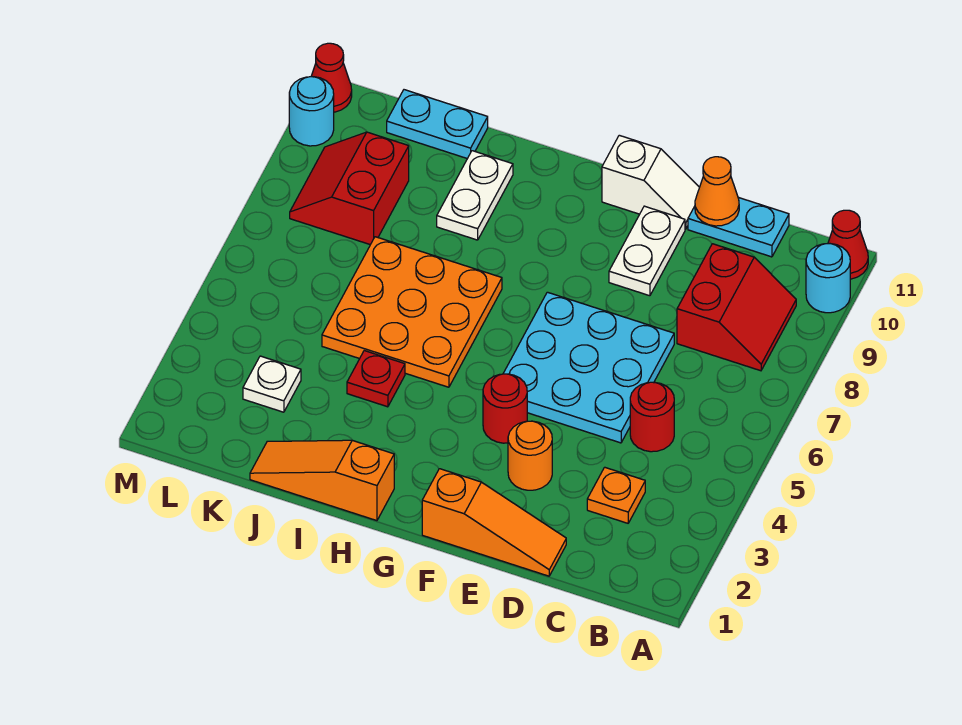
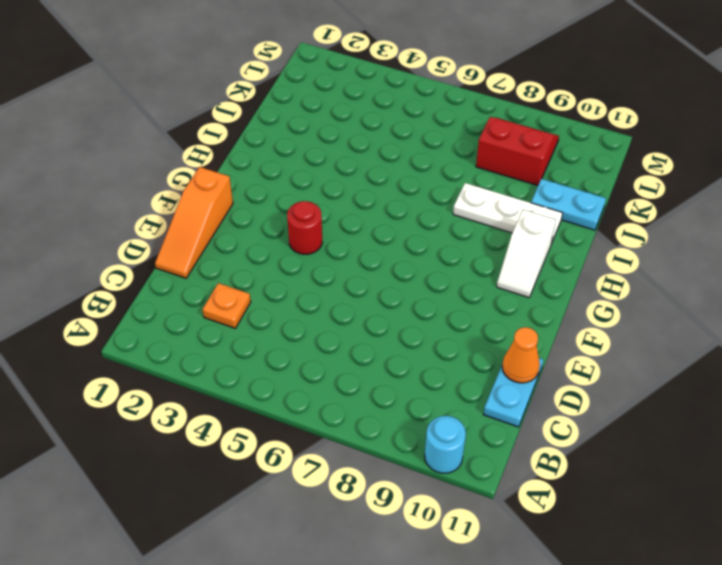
white 1x2 slope [497,210,556,298] -> white 1x2 slope moved to [602,135,700,229]
white 1x3 plate [453,183,562,244] -> white 1x2 plate [437,151,513,240]
cyan 1x2 plate [531,179,606,230] -> cyan 1x2 plate turned to [387,90,488,159]
none -> red 1x1 cone [828,210,868,279]
none -> red 2x2 slope [677,244,796,371]
none -> red 1x1 round brick [630,382,674,452]

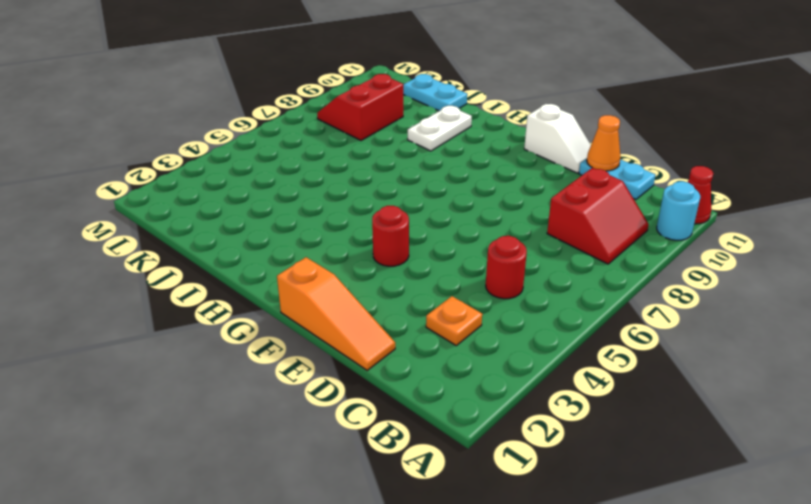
none -> cyan 3x3 plate [503,292,674,443]
none -> orange 1x1 round brick [508,421,552,490]
none -> white 1x2 plate [609,206,685,296]

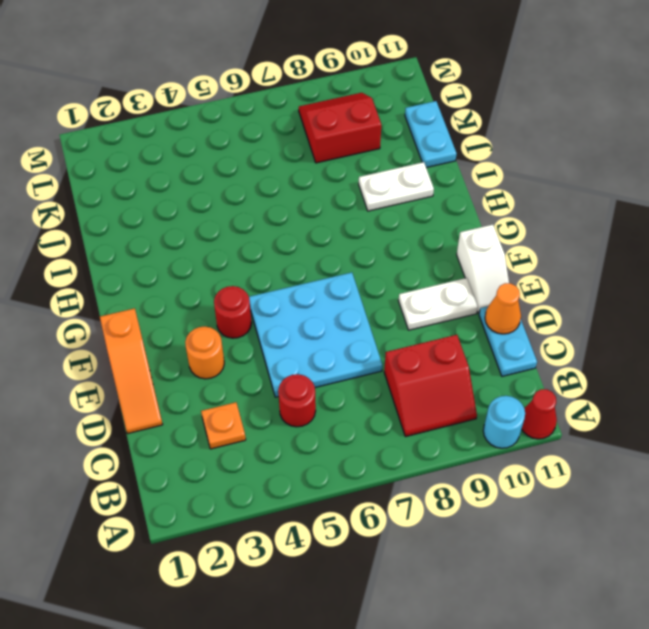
none -> orange 1x3 slope [250,440,394,521]
none -> orange 3x3 plate [322,237,502,387]
none -> red 1x1 plate [347,351,405,407]

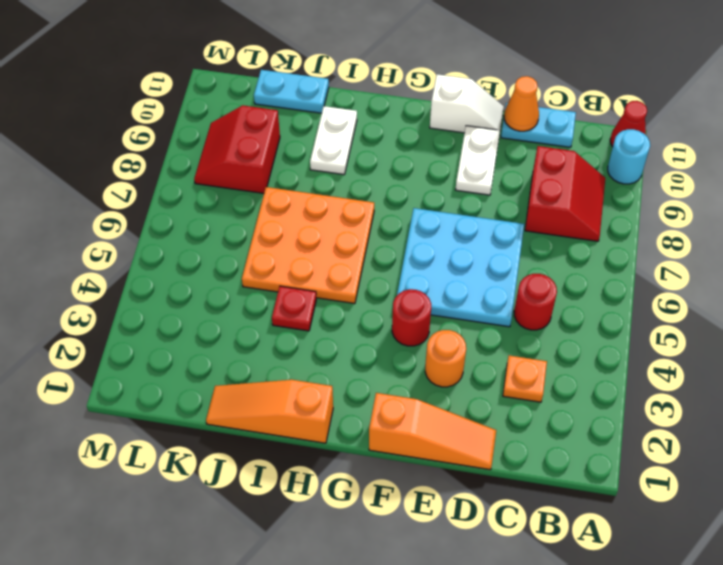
none -> white 1x1 plate [243,356,301,412]
none -> cyan 1x1 round brick [289,77,334,146]
none -> red 1x1 cone [311,43,352,112]

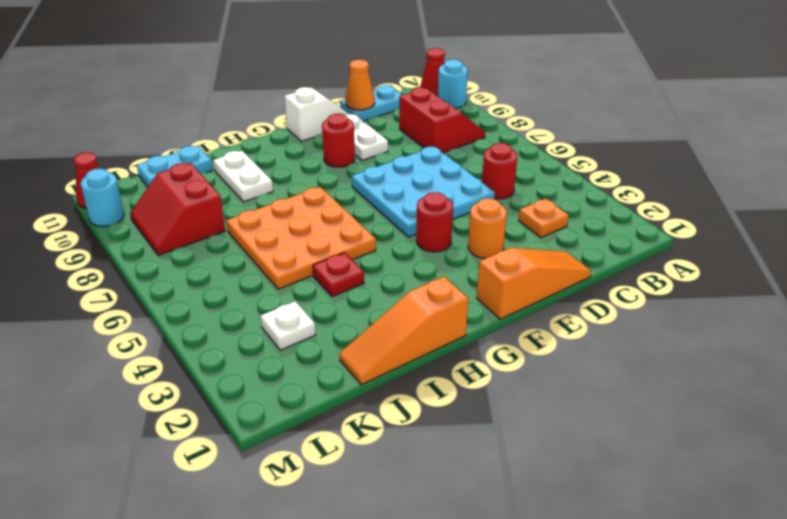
red 1x1 round brick [322,114,355,167] -> none

